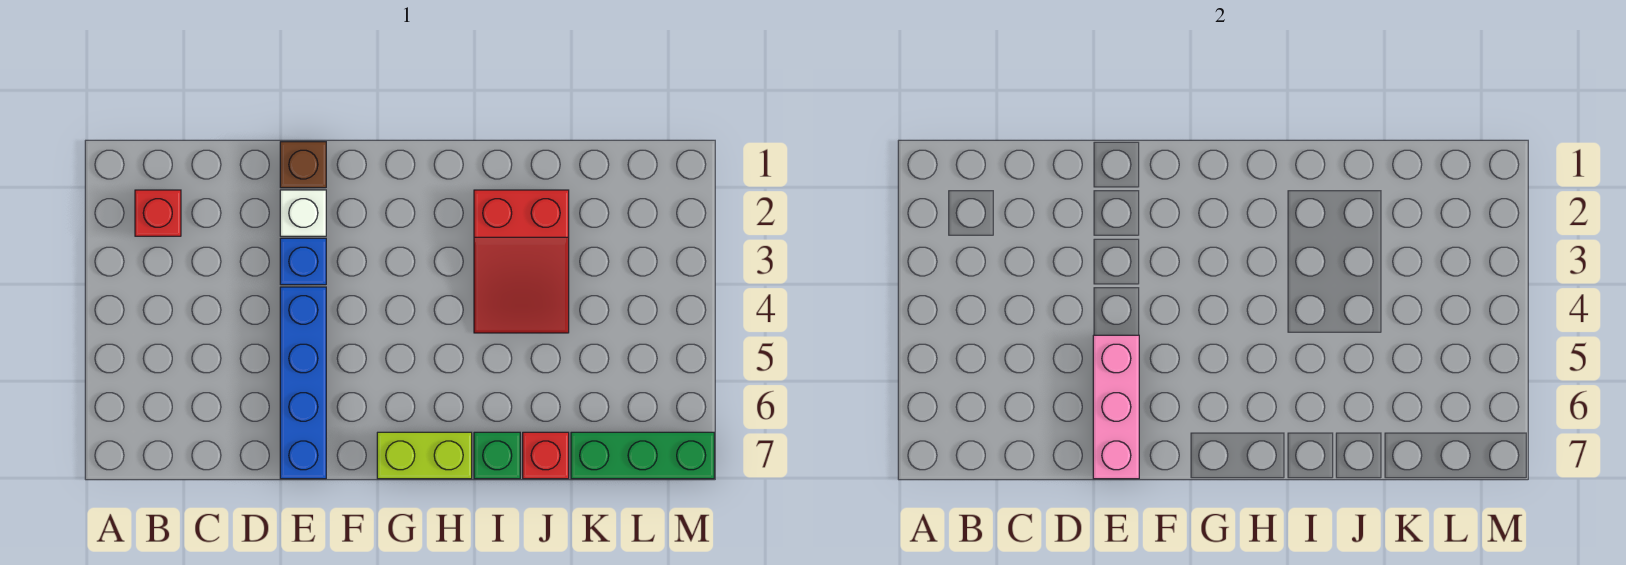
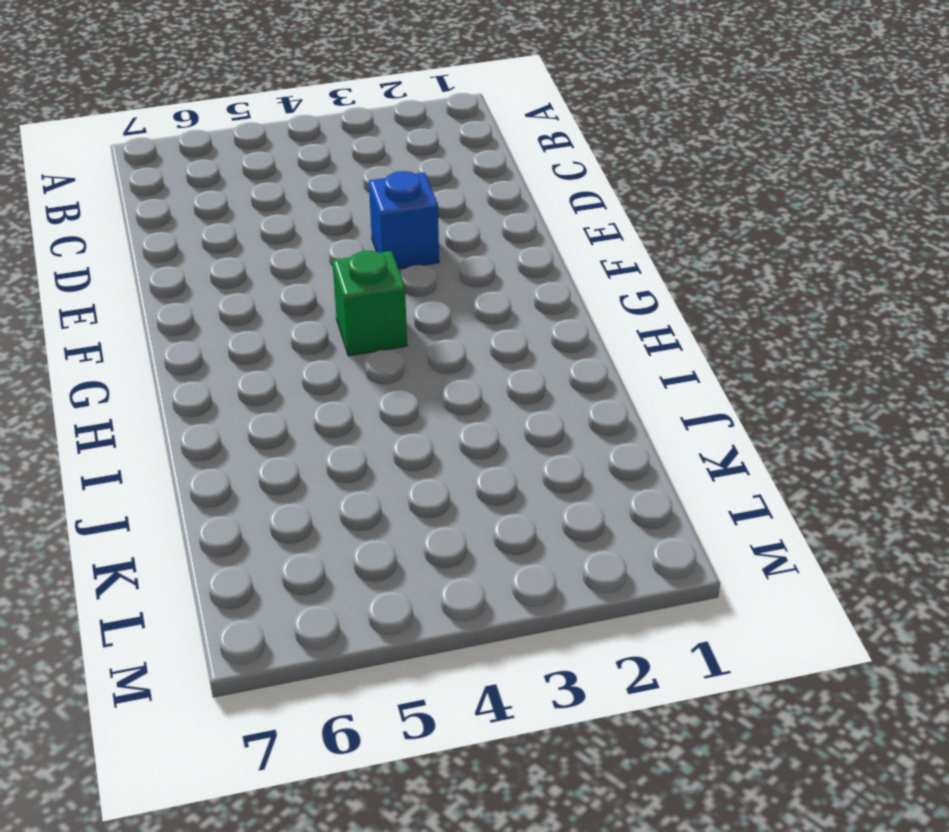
green 1x1 brick [332,251,407,356] -> green 1x1 brick moved to [474,432,520,479]
none -> red 1x1 brick [135,190,181,236]
none -> brown 1x1 brick [280,142,326,188]

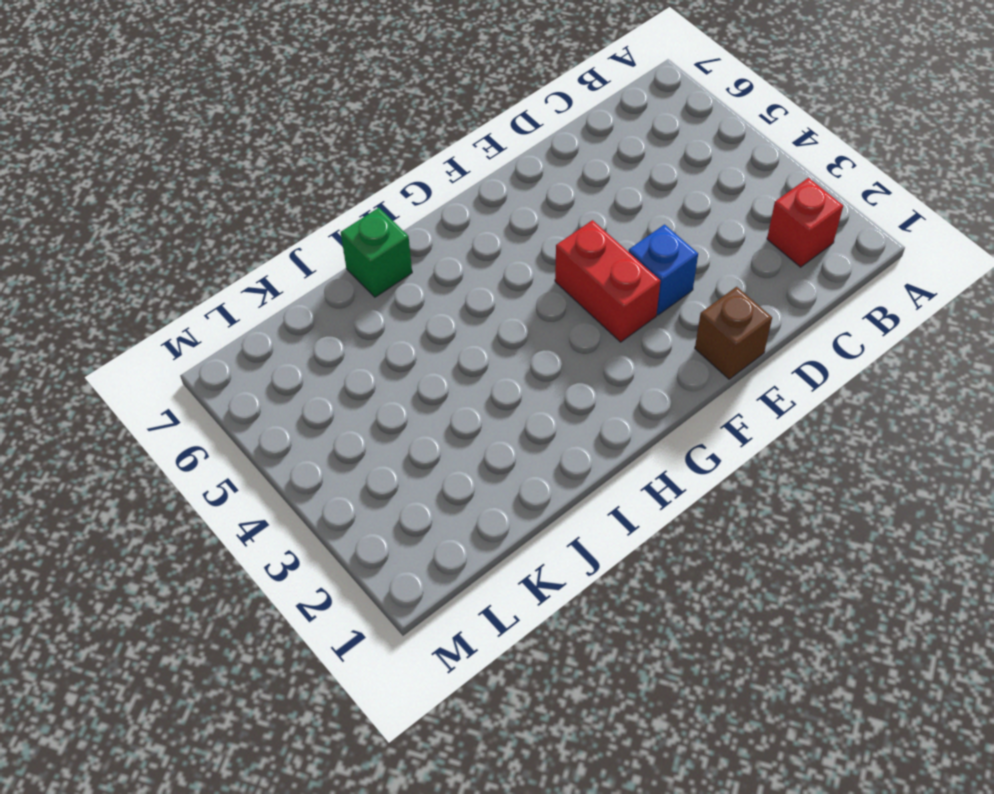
red 1x2 brick [555,220,660,342] -> none
none -> white 1x1 brick [280,190,326,236]
none -> blue 1x4 brick [280,287,326,479]

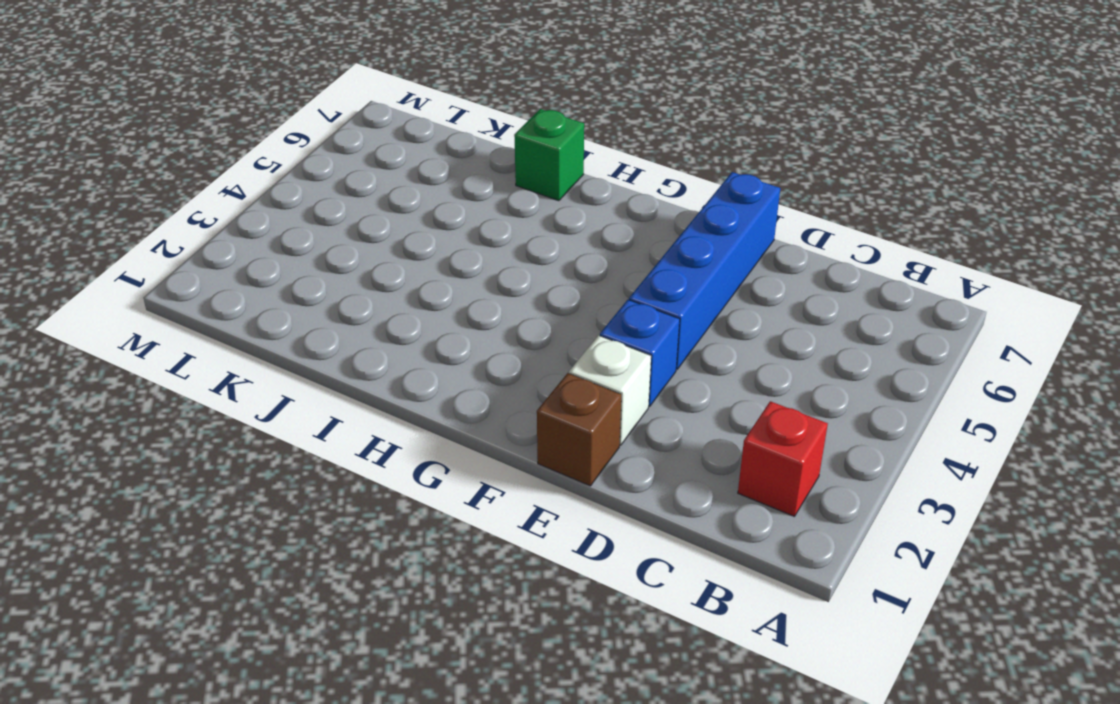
none -> lime 1x2 brick [377,432,472,479]
none -> red 2x3 slope [474,190,569,333]

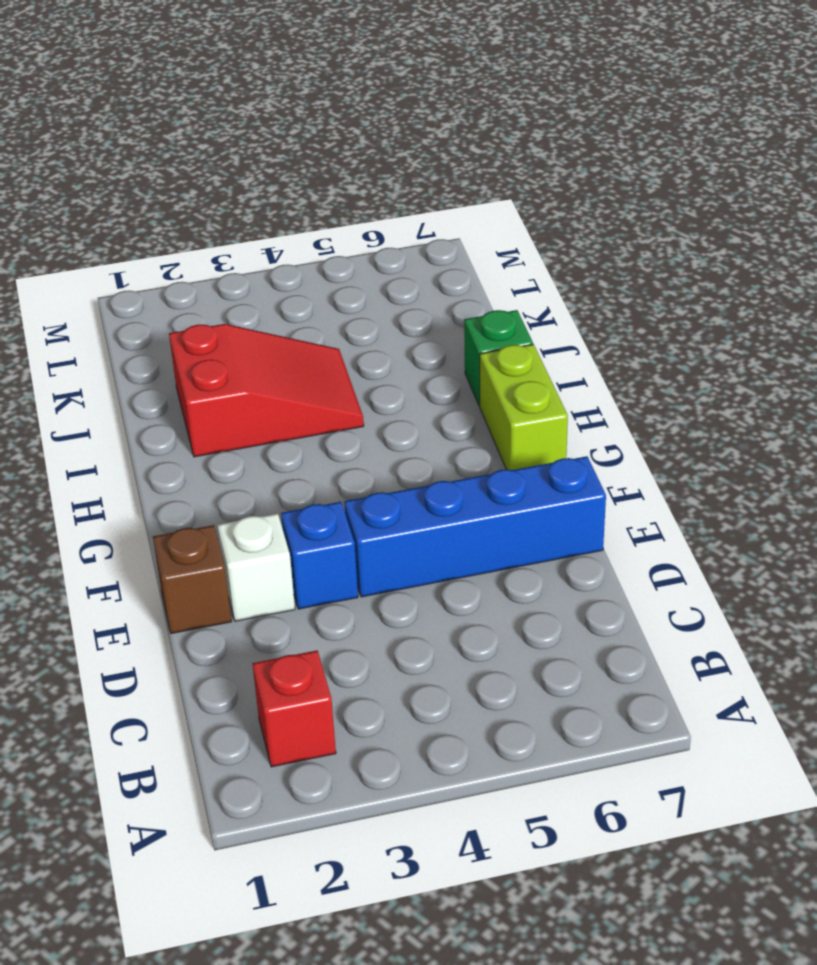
none -> red 1x1 brick [523,432,569,479]
none -> green 1x3 brick [571,432,714,479]

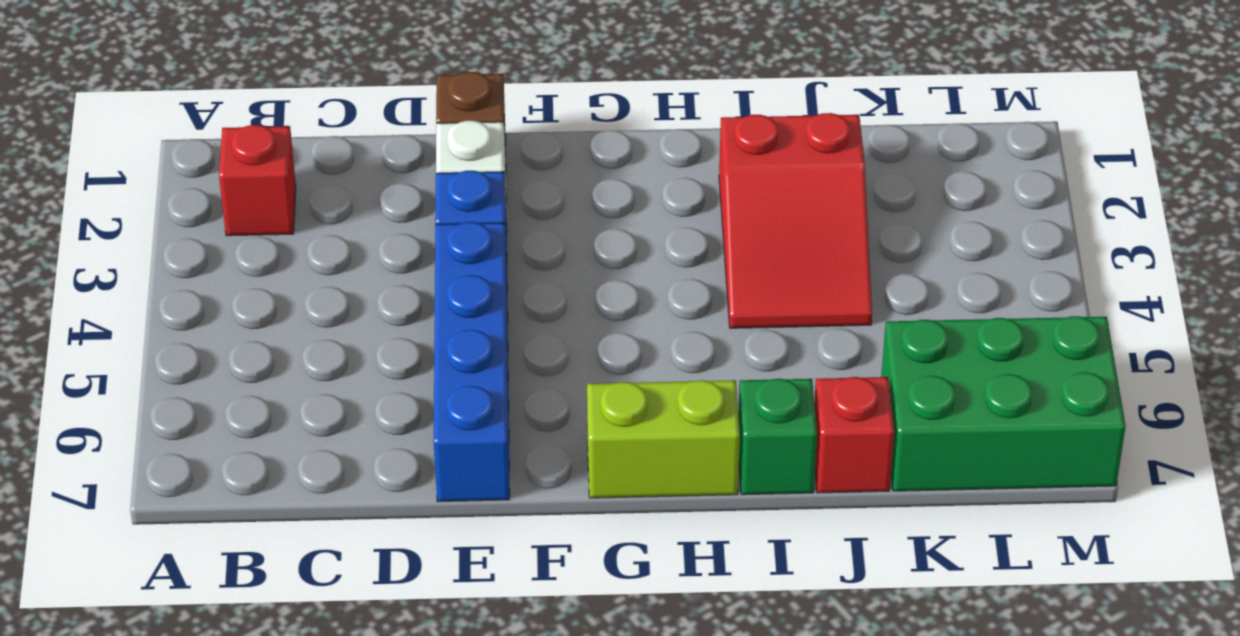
green 2x3 brick [881,316,1126,491] -> green 1x3 brick [571,432,714,479]
none -> pink 1x3 brick [1093,335,1139,479]

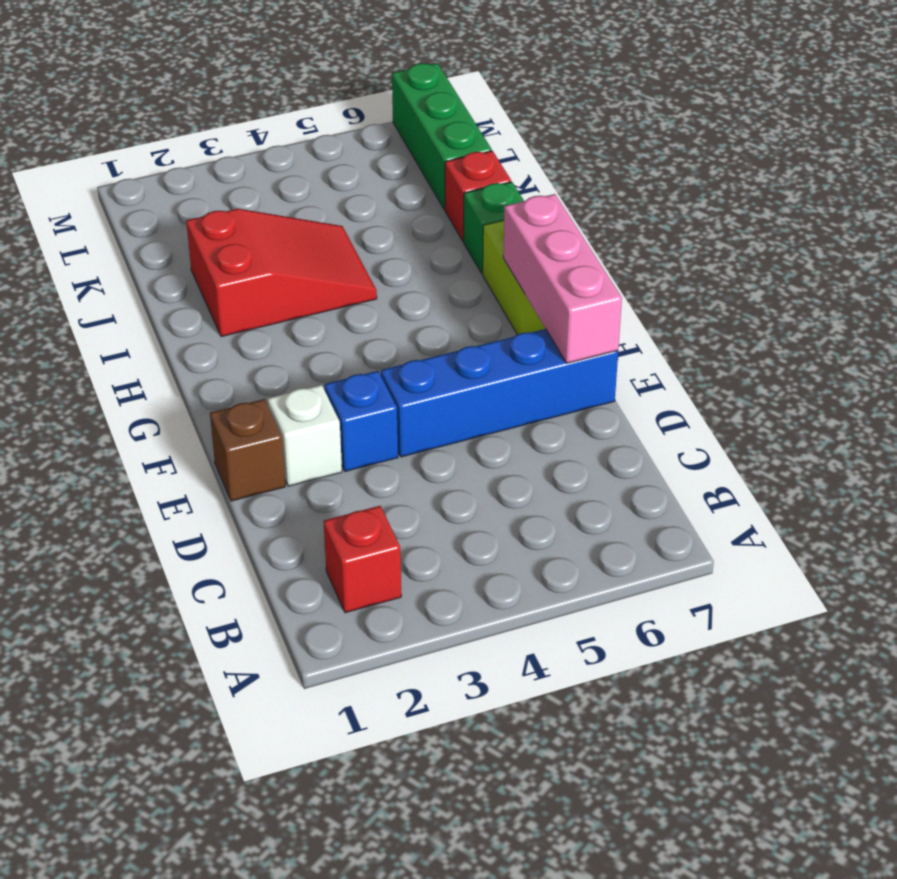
pink 1x3 brick [503,194,622,363] -> pink 1x3 brick turned to [1093,335,1139,479]

